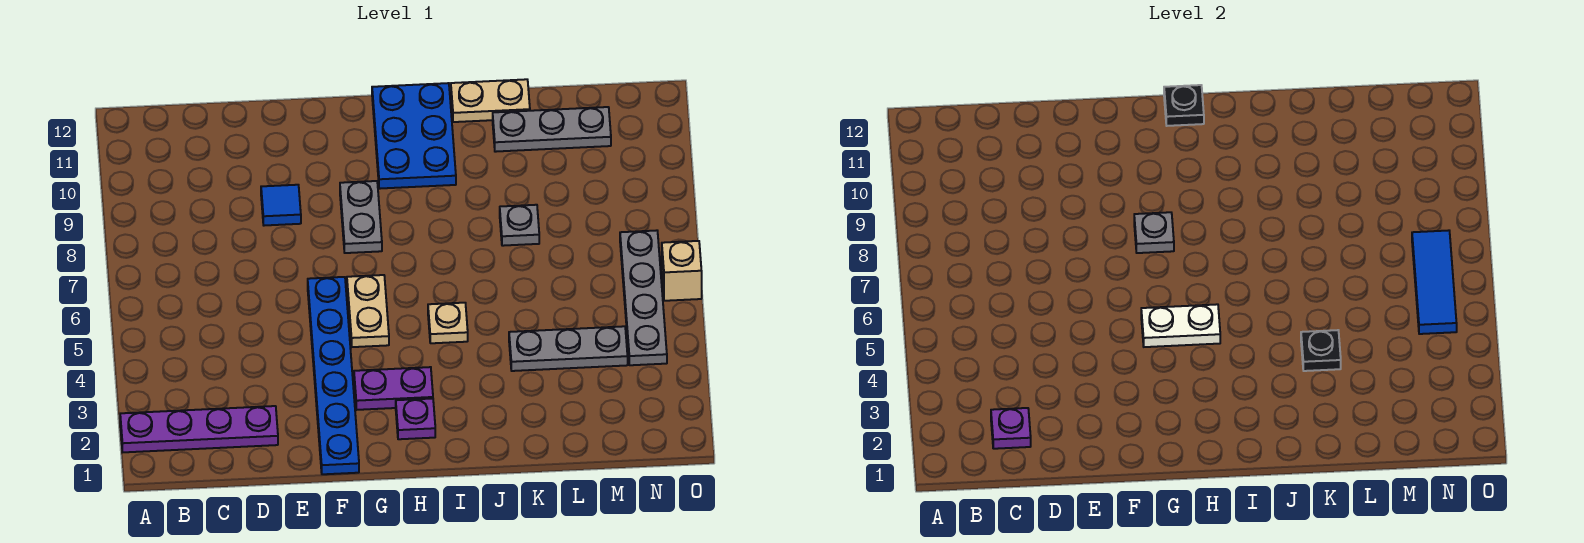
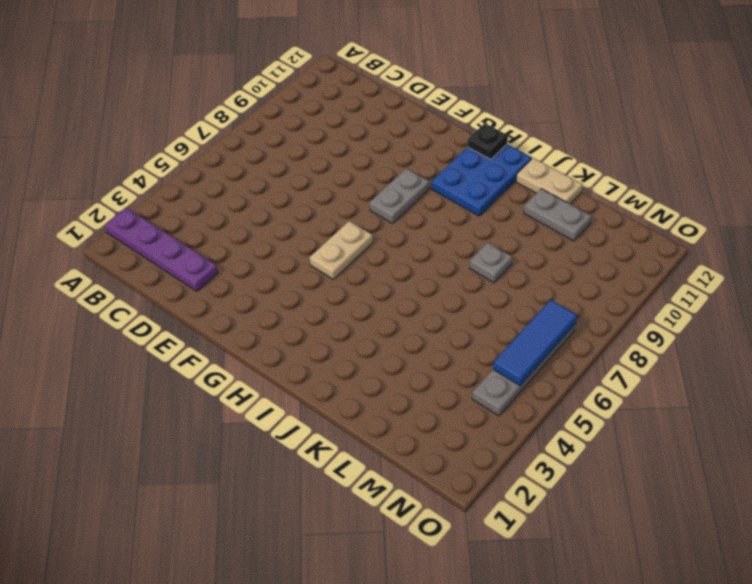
grey 1x2 plate [524,189,592,241] -> grey 1x3 plate [493,107,611,152]
none -> blue 1x1 tile [261,185,301,226]
none -> blue 1x6 plate [308,277,359,474]
none -> purple 1x2 plate [354,367,433,410]

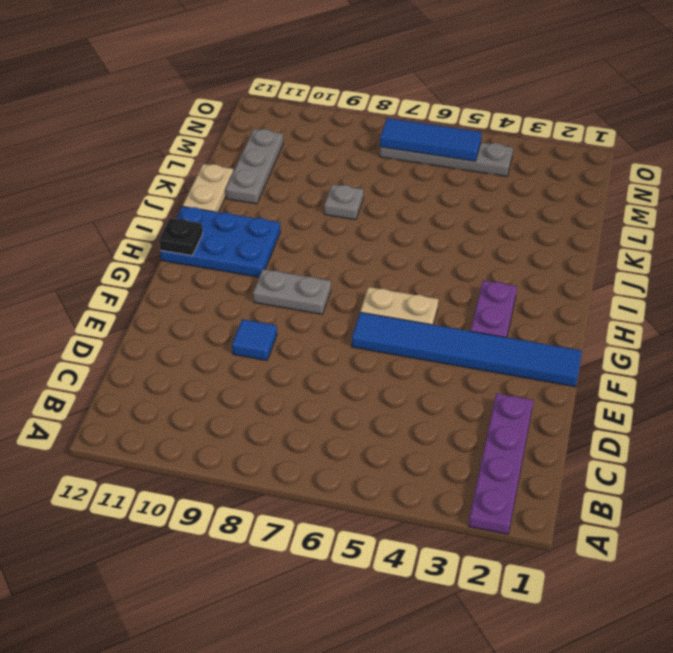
blue 1x6 tile [352,312,582,387] -> blue 1x6 plate [308,277,359,474]
none -> purple 1x1 plate [396,398,435,439]
none -> tan 1x1 plate [428,303,468,343]
none -> grey 1x3 plate [509,326,628,371]

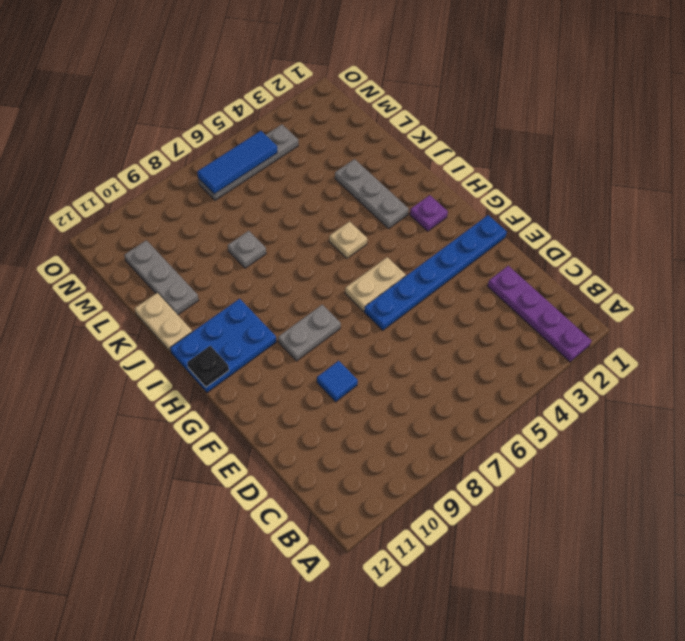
grey 1x3 plate [335,159,409,228] -> grey 1x3 plate moved to [509,326,628,371]
none -> purple 1x2 plate [354,367,433,410]
none -> tan 1x1 brick [662,241,702,301]
none -> purple 1x1 plate [991,408,1031,449]

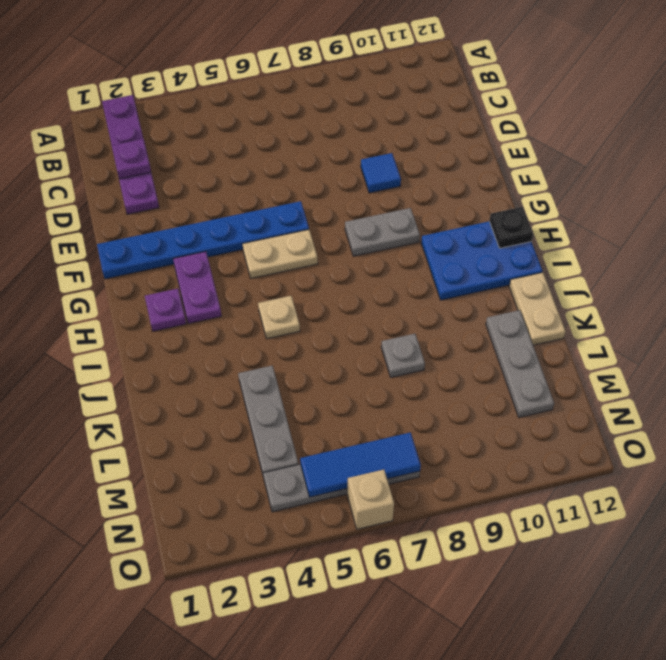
none -> white 1x2 plate [1141,304,1220,347]
none -> grey 1x1 plate [1134,212,1174,253]
none -> black 1x1 plate [1301,330,1341,371]

